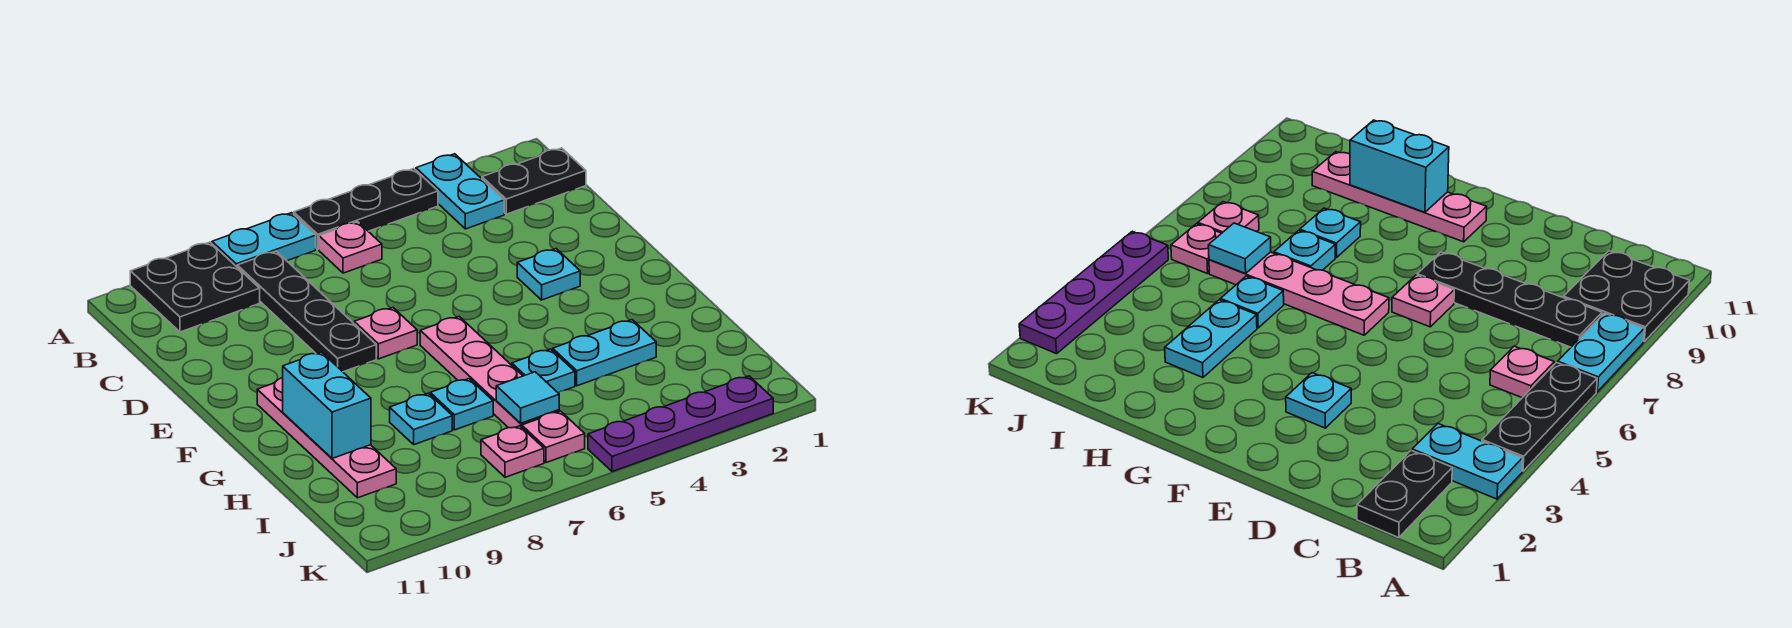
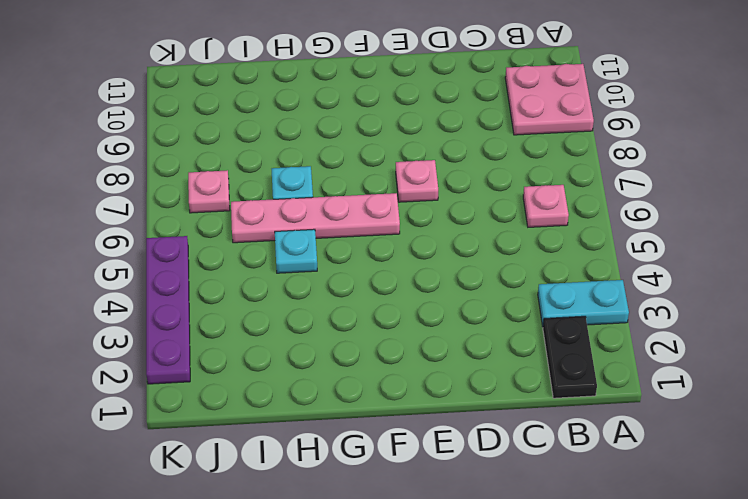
pink 2x2 plate [505,64,594,135] -> black 2x2 plate [130,242,260,332]
none -> black 1x3 plate [294,169,438,249]
none -> cyan 1x2 plate [212,213,316,267]
none -> black 1x4 plate [237,251,376,372]

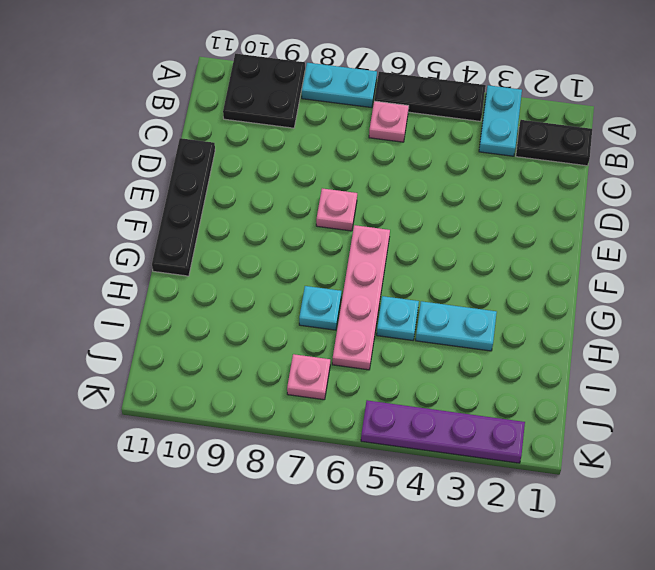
black 1x4 plate [152,138,215,276] -> black 1x4 plate moved to [237,251,376,372]
none -> cyan 1x1 plate [517,249,580,300]
none -> pink 1x4 plate [257,378,396,498]
none -> cyan 1x1 plate [390,393,452,445]

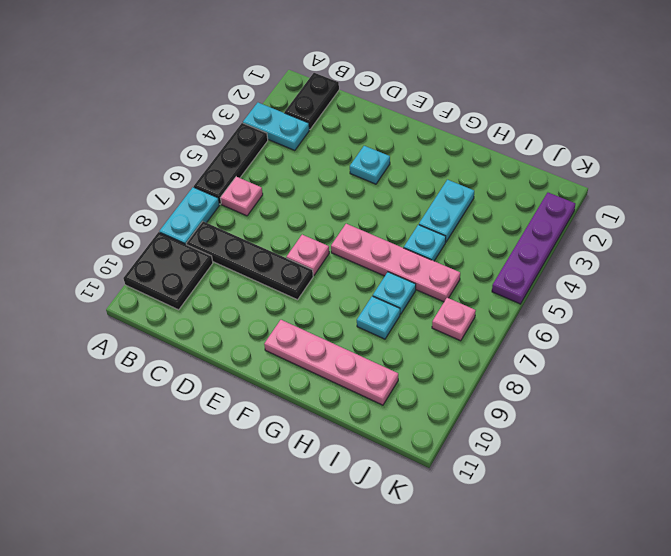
none -> pink 1x1 plate [522,411,585,463]
none -> cyan 1x2 brick [283,352,371,459]
none -> cyan 1x1 tile [496,372,559,423]

